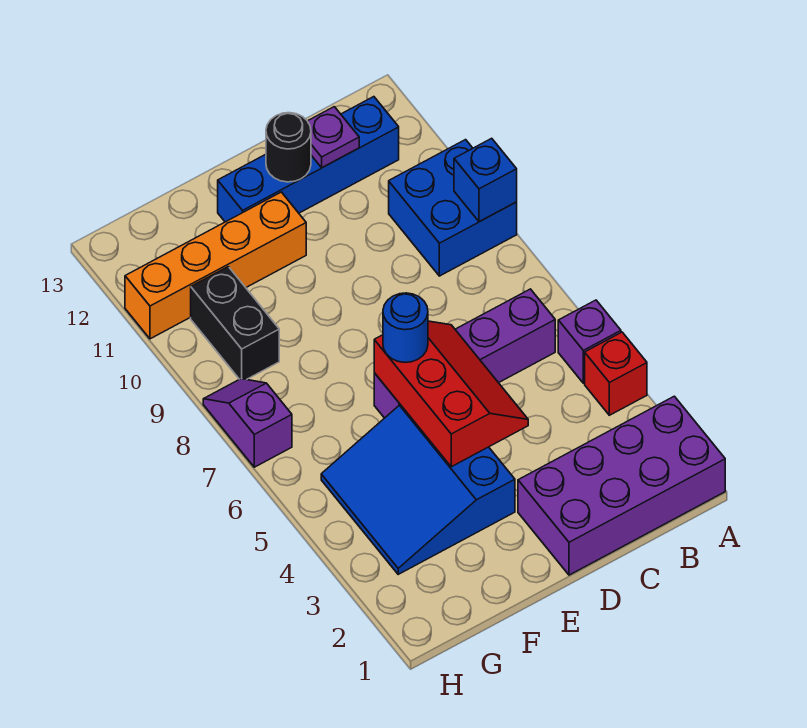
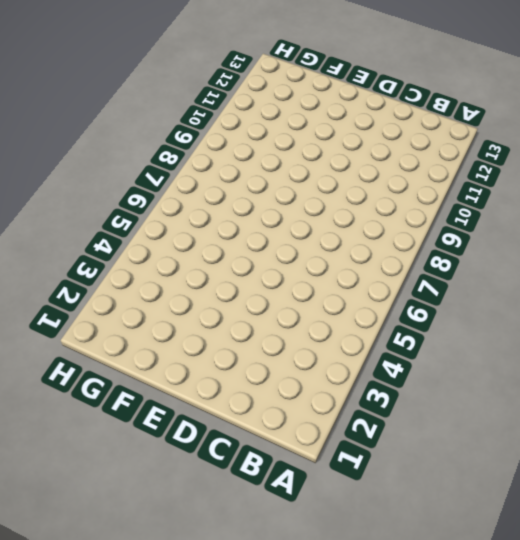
none -> purple 2x4 brick [518,396,725,575]
none -> red 1x1 brick [585,332,647,415]
none -> purple 1x1 brick [558,300,621,383]

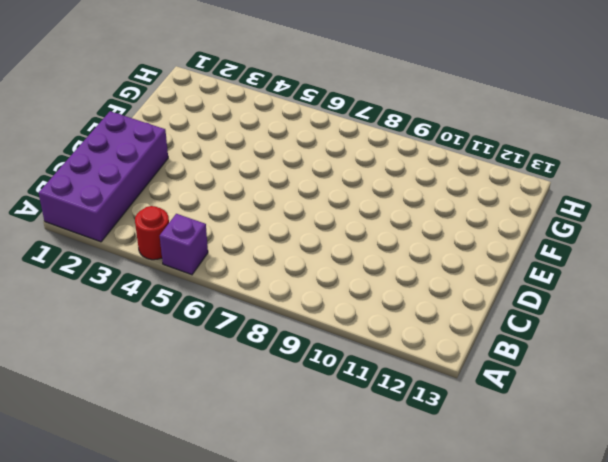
red 1x1 round brick [135,206,169,260] -> red 1x1 brick [585,332,647,415]
none -> blue 2x2 brick [389,140,517,276]
none -> purple 1x4 brick [374,289,555,418]
none -> blue 1x4 brick [218,97,399,222]

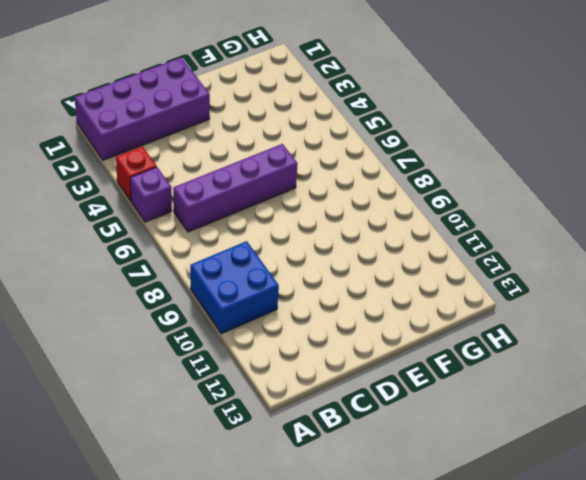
none -> blue 1x4 brick [218,97,399,222]
none -> blue 3x3 slope [321,405,515,574]
none -> orange 1x4 brick [125,192,306,339]

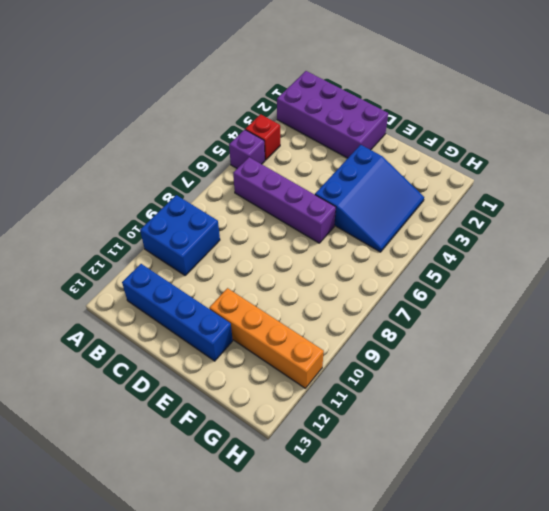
none -> black 1x2 brick [191,267,279,380]
none -> purple 1x2 slope [203,379,292,467]
none -> blue 1x1 brick [454,138,517,222]

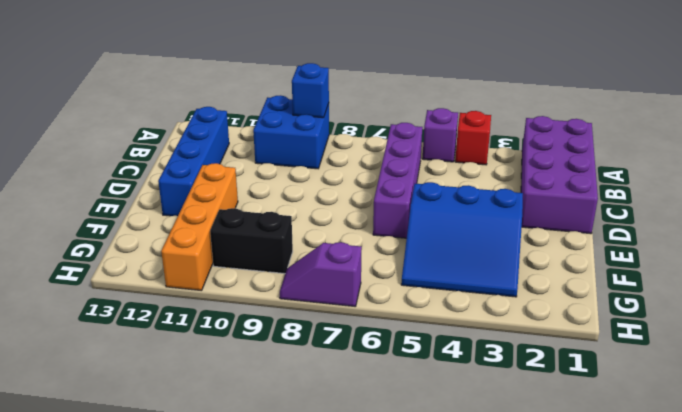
none -> purple 1x1 plate [308,107,359,168]
none -> red 2x3 slope [374,321,528,467]
none -> black 1x1 round brick [266,113,311,182]

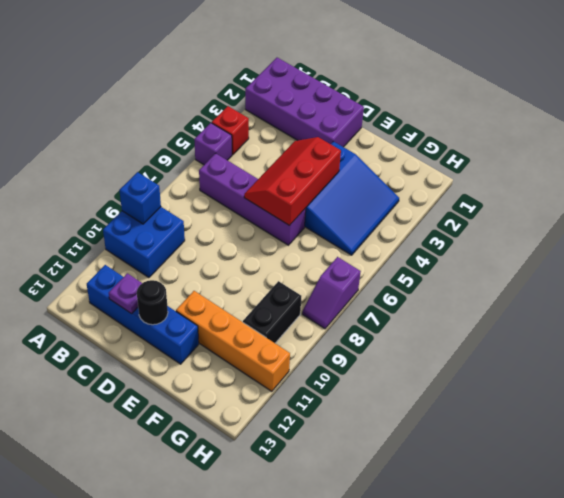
none -> blue 1x1 round brick [383,293,428,362]

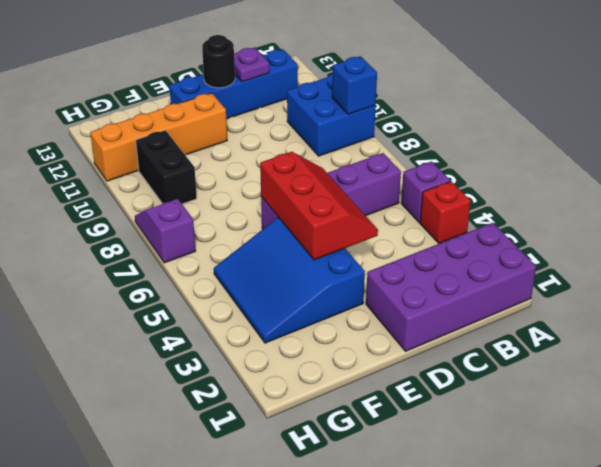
none -> blue 1x1 round brick [383,293,428,362]

